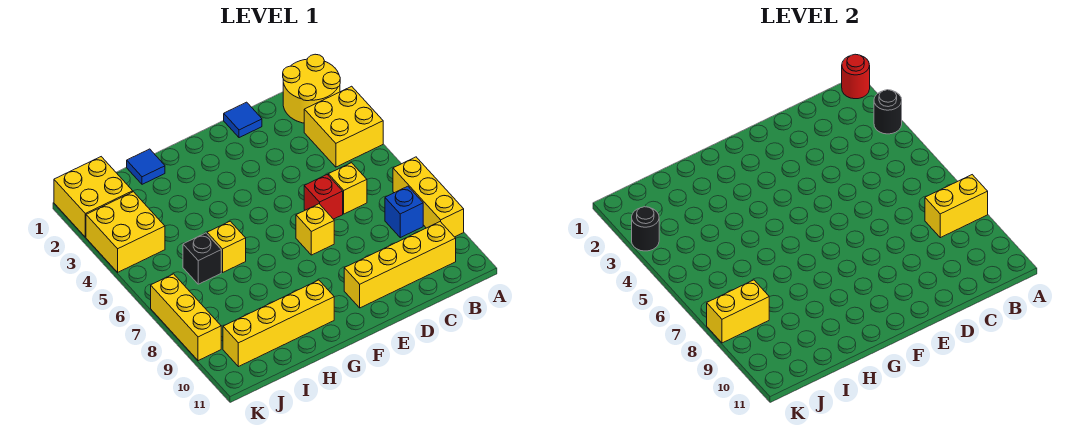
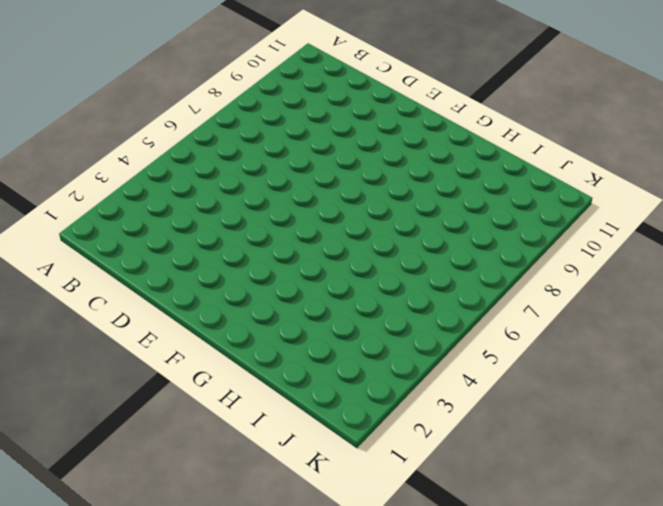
none -> yellow 2x2 round brick [283,54,340,123]
none -> yellow 2x2 brick [304,86,383,167]
none -> yellow 1x3 brick [393,157,464,237]

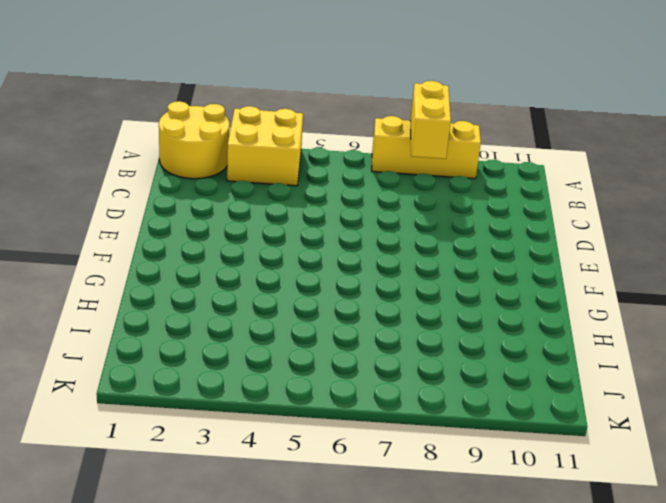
none -> blue 1x1 brick [385,186,423,238]
none -> yellow 1x4 brick [344,222,456,308]
none -> yellow 1x1 brick [328,163,367,214]

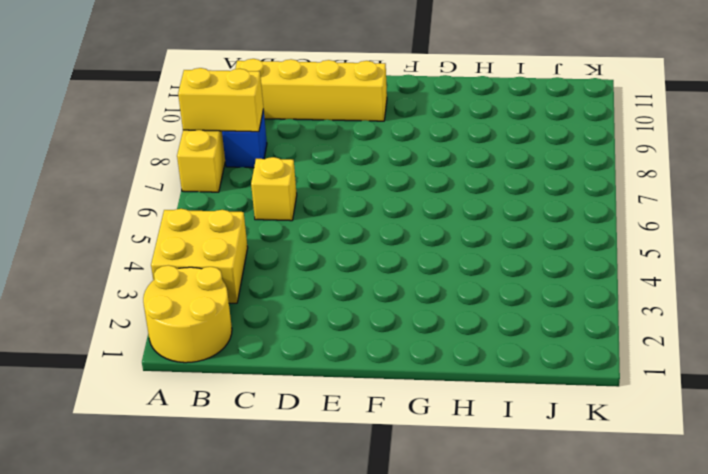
none -> blue 1x1 tile [224,102,262,138]
none -> red 1x1 brick [304,175,343,219]
none -> yellow 1x1 brick [296,204,334,255]

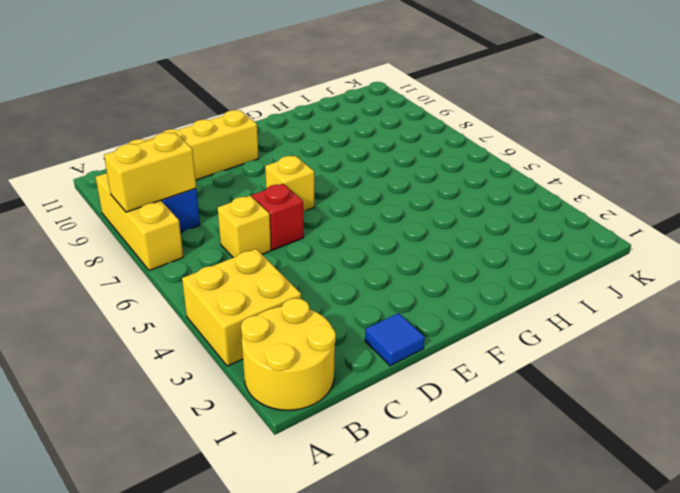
none -> yellow 1x4 brick [223,280,334,367]
none -> blue 1x1 tile [127,149,165,184]
none -> yellow 1x1 brick [207,221,246,272]

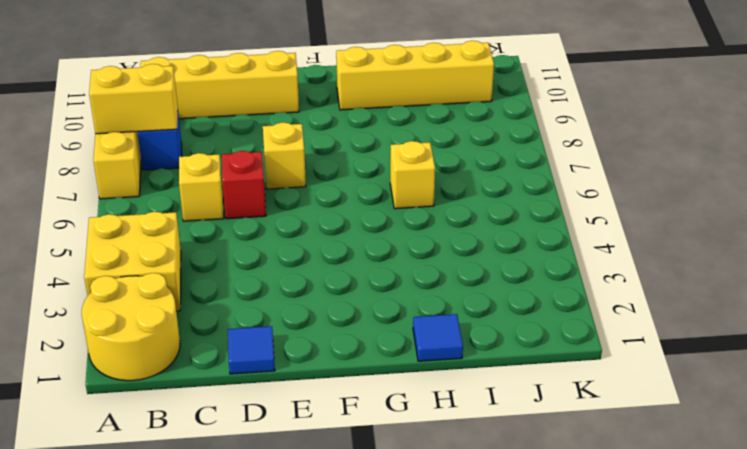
none -> black 1x1 brick [183,233,221,284]
none -> yellow 2x2 brick [54,157,133,237]
none -> yellow 2x2 brick [86,192,165,272]

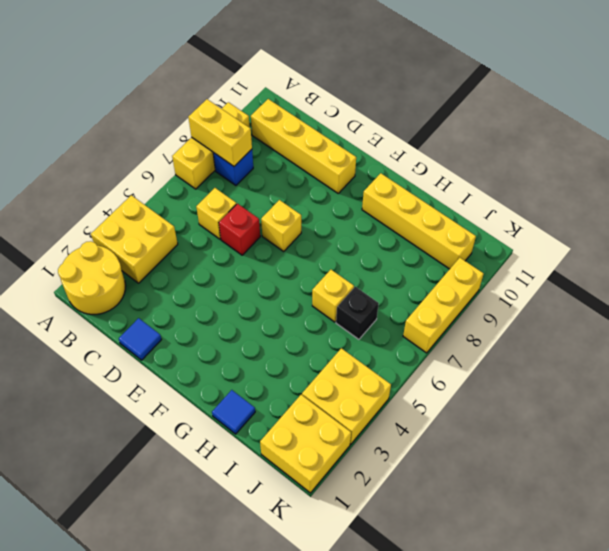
none -> red 1x1 round brick [842,54,870,99]
none -> black 1x1 round brick [874,90,902,134]
none -> yellow 1x2 brick [707,280,769,343]

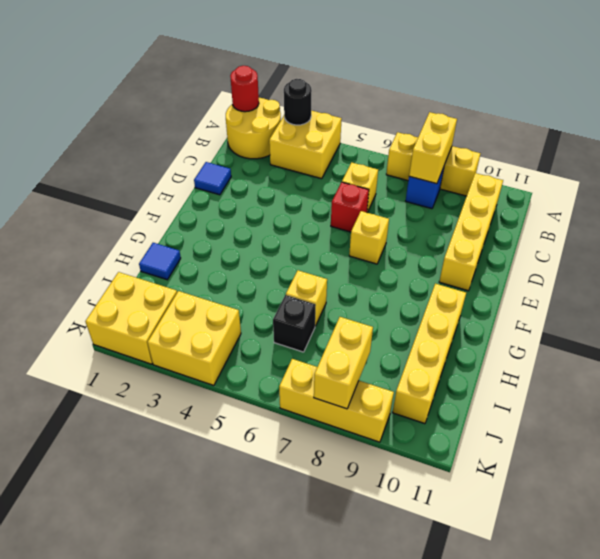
none -> black 1x1 round brick [632,207,659,251]

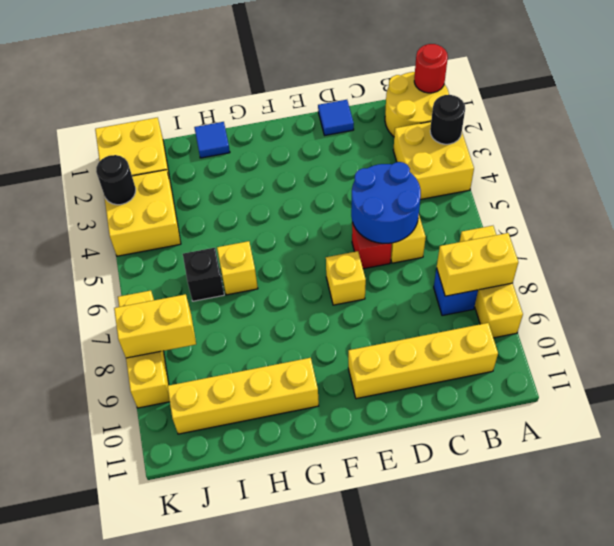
blue 2x2 round brick [351,162,421,243] -> none

